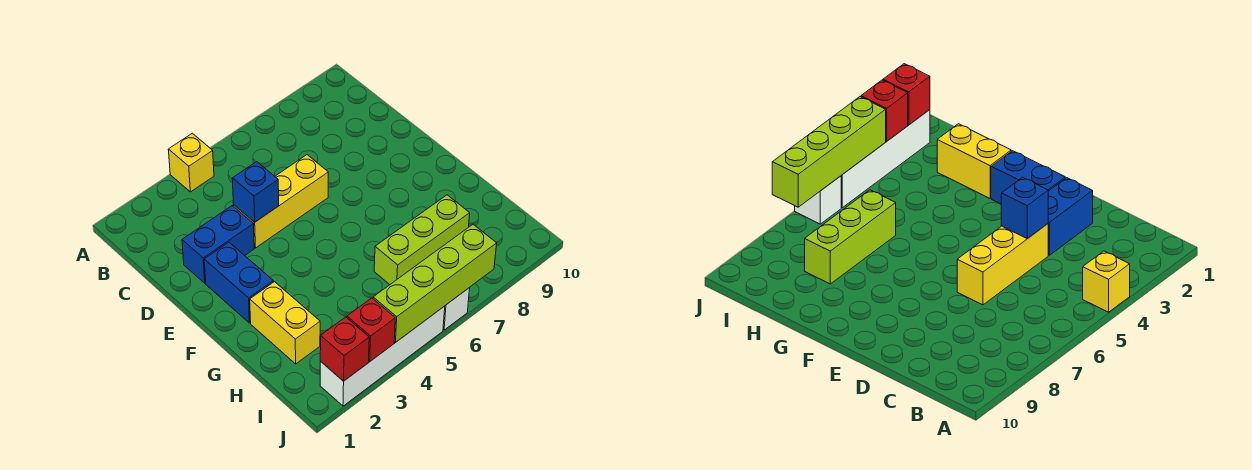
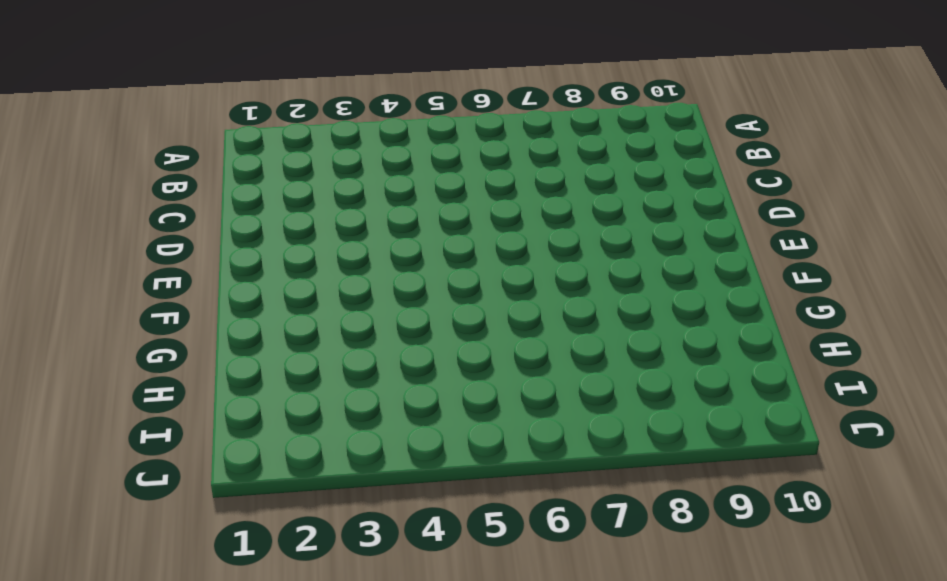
none -> yellow 1x1 brick [168,133,214,192]
none -> blue 1x2 brick [182,206,254,283]
none -> yellow 1x3 brick [234,155,328,248]

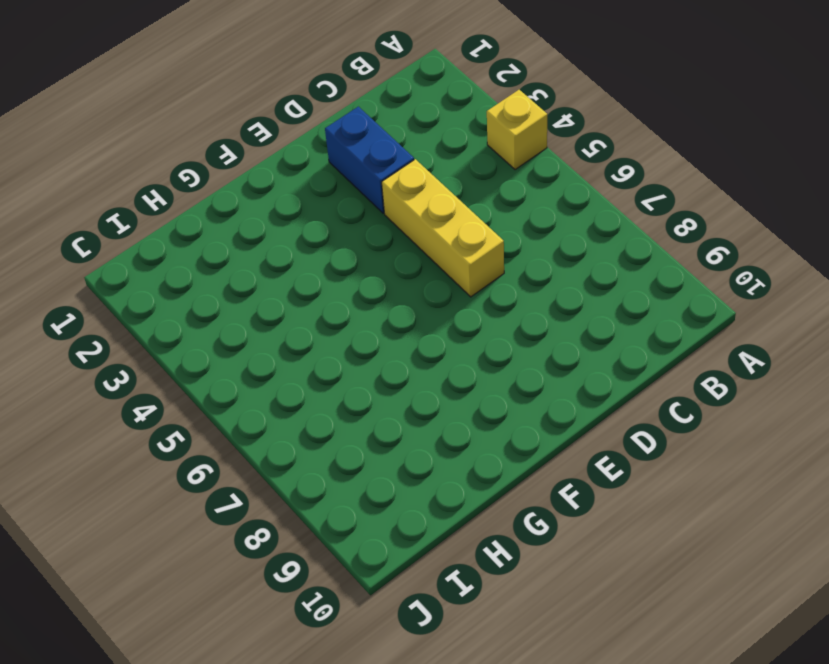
none -> blue 1x2 brick [204,242,273,323]
none -> yellow 1x2 brick [250,282,320,364]
none -> lime 1x3 brick [374,195,470,285]

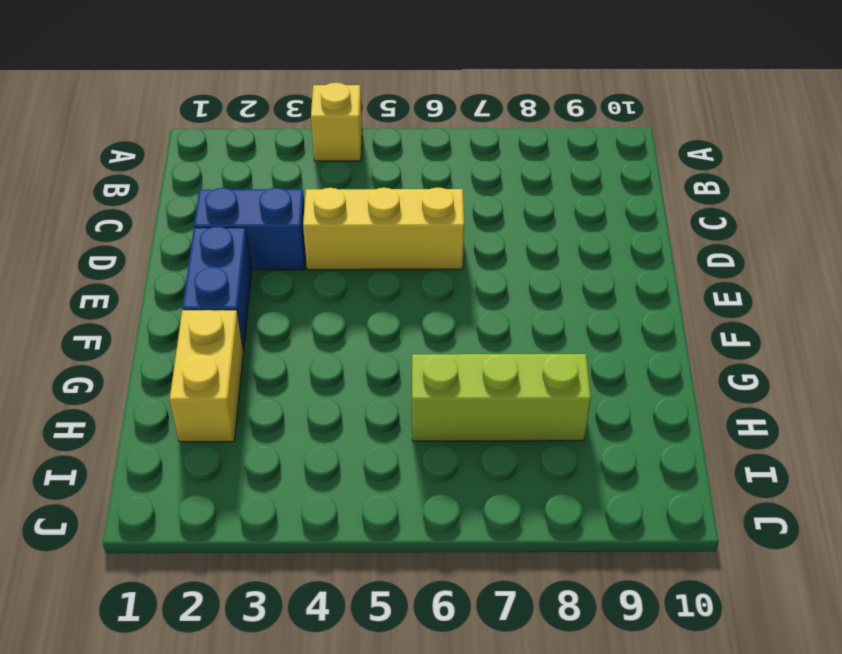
none -> white 1x4 brick [320,306,445,406]
none -> white 1x1 brick [443,288,470,330]
none -> blue 1x1 brick [232,162,279,222]

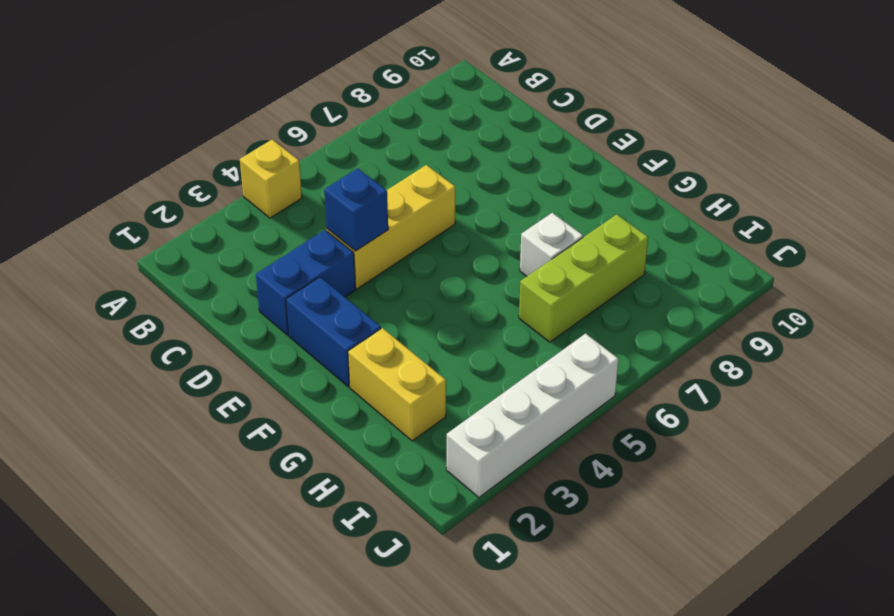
white 1x1 brick [520,213,583,276] -> white 1x1 brick moved to [443,288,470,330]
none -> red 1x1 brick [320,317,369,381]
none -> red 1x1 brick [347,298,395,361]
none -> lime 1x4 brick [373,224,497,343]

